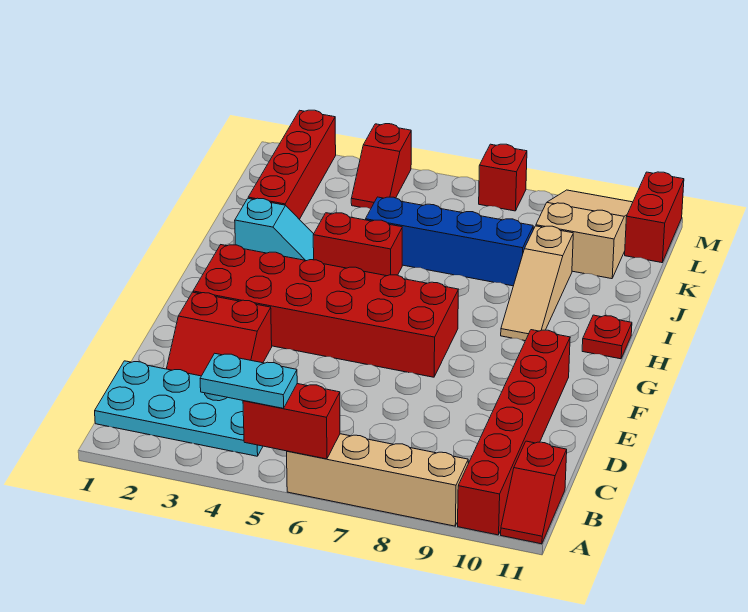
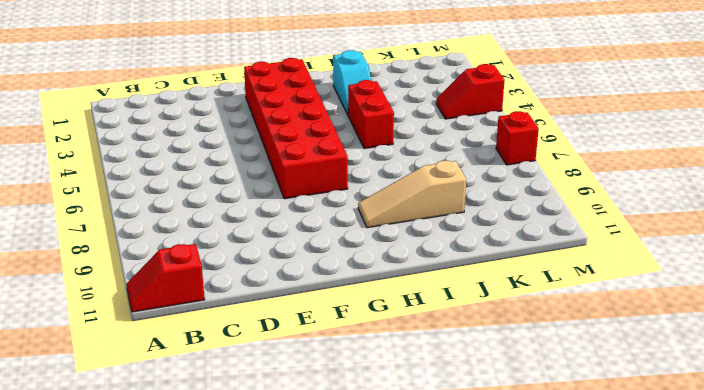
none -> tan 1x4 brick [287,434,468,526]
none -> red 1x6 brick [458,330,570,535]
none -> cyan 2x4 plate [95,361,263,456]

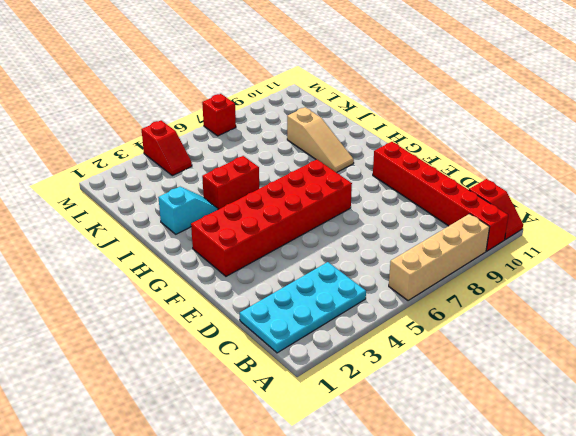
none -> red 2x2 slope [167,292,272,376]
none -> red 1x1 plate [582,315,632,359]
none -> red 1x4 brick [248,110,336,219]

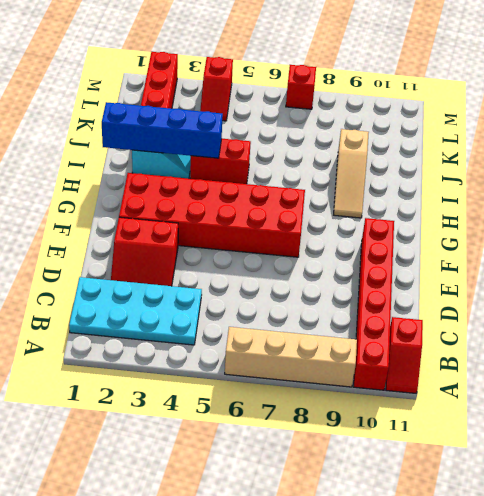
blue 1x4 brick [102,102,223,158] -> blue 1x4 brick moved to [366,197,533,286]
none -> red 1x1 plate [582,315,632,359]
none -> tan 2x3 slope [536,190,633,279]
none -> red 1x2 brick [625,172,684,263]

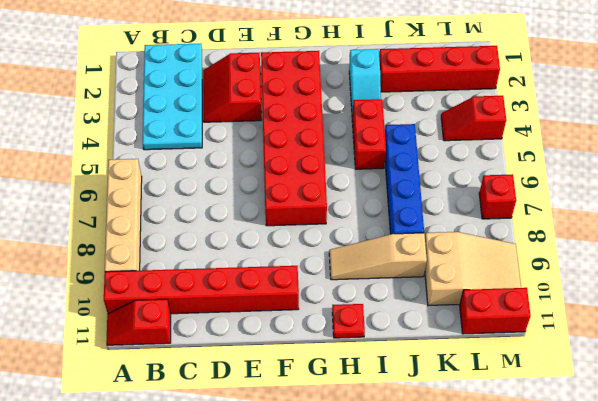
none -> red 1x2 brick [243,384,340,459]
none -> cyan 1x2 plate [200,353,297,408]

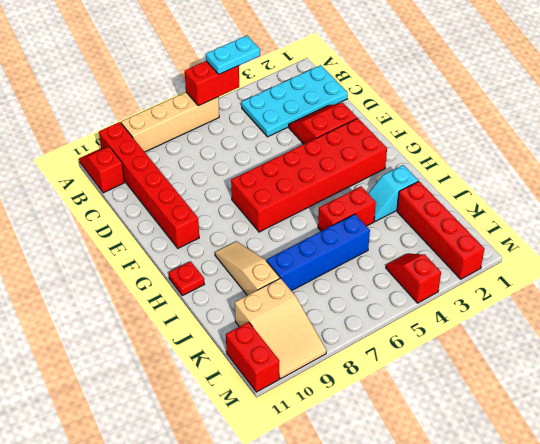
none -> red 1x1 brick [479,144,527,211]

